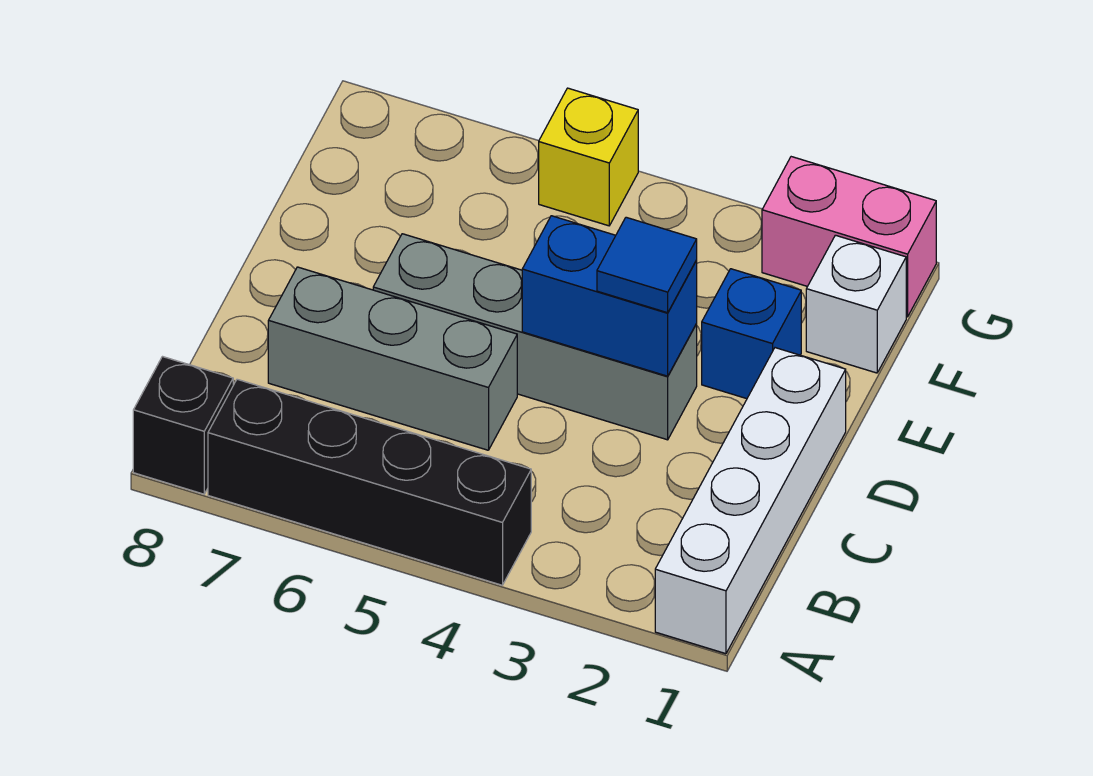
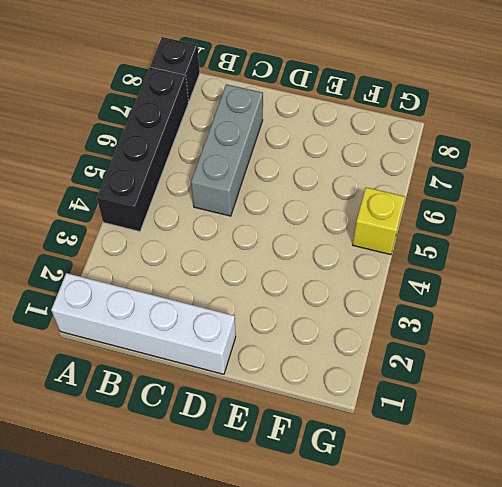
none -> grey 1x4 brick [373,234,697,440]
none -> blue 1x1 brick [702,269,801,399]

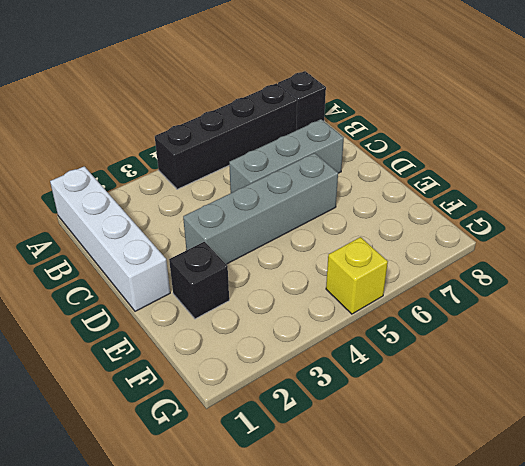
black 1x1 brick [169,242,229,319] -> blue 1x1 brick [702,269,801,399]
none -> white 1x1 brick [806,235,906,373]
none -> pink 1x2 brick [762,157,936,317]

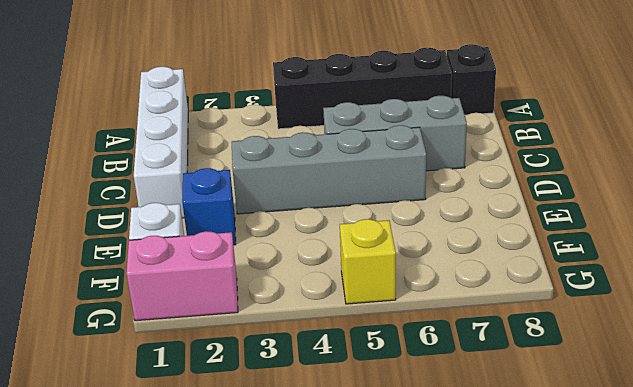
none -> blue 1x2 brick [522,216,697,376]
none -> blue 1x1 tile [597,217,697,313]

